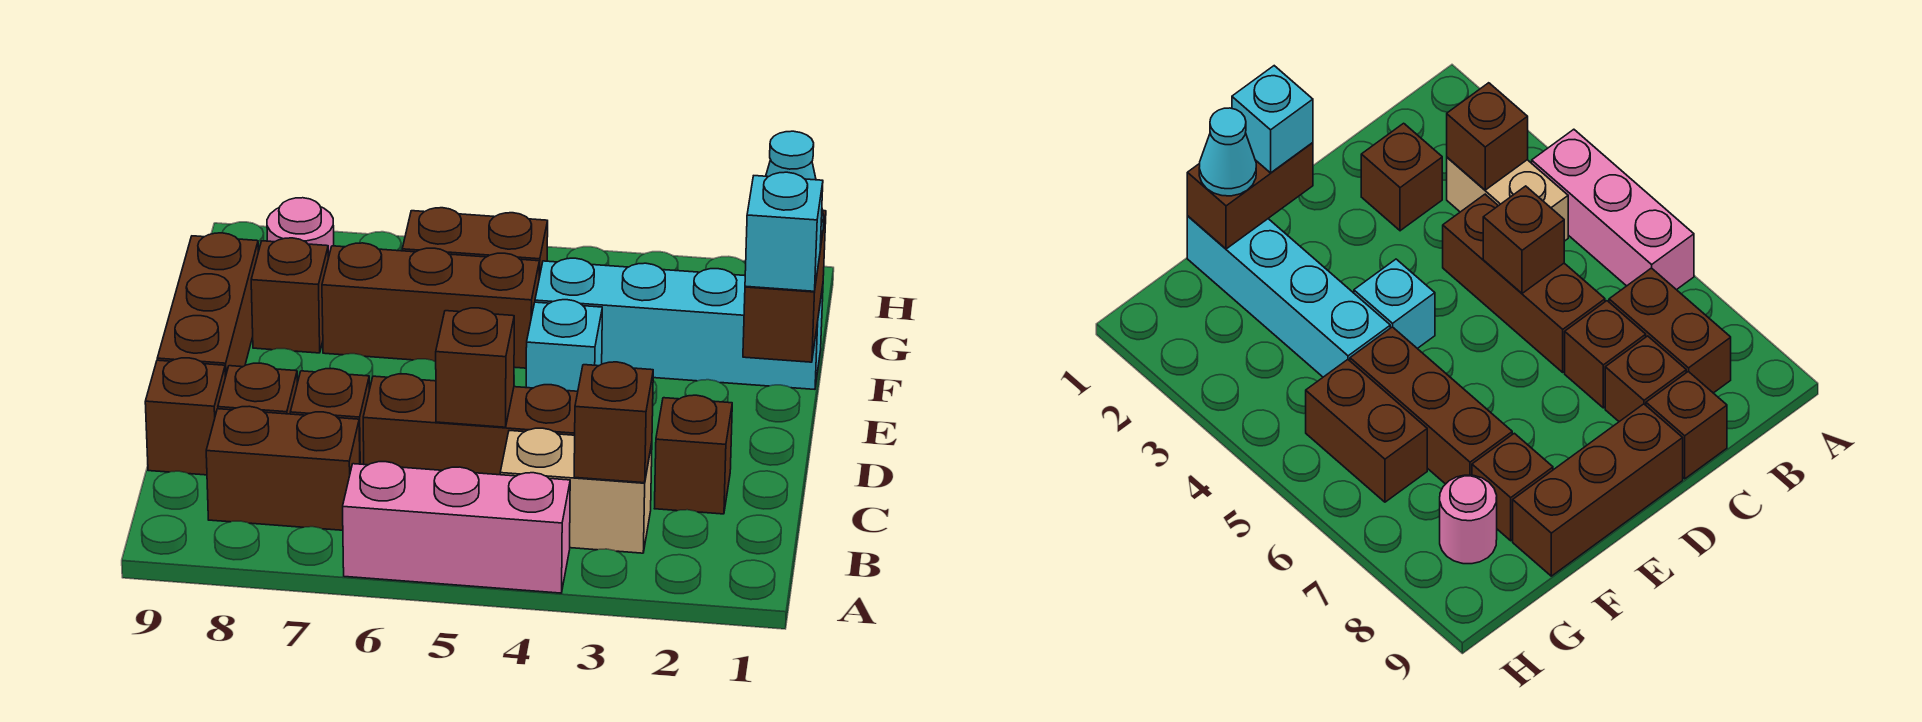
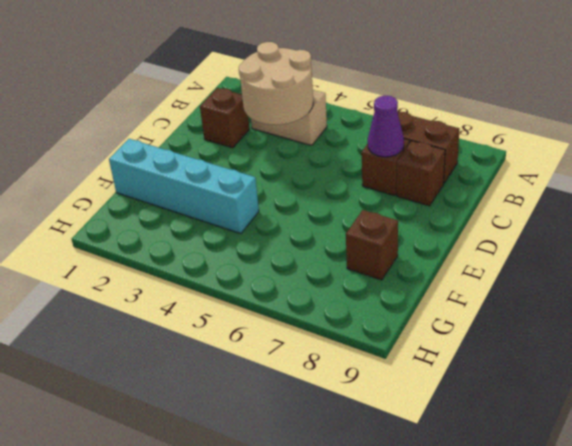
tan 2x2 round brick [239,42,313,125] -> brown 1x1 brick [574,362,653,483]
purple 1x1 cone [368,96,404,157] -> none
none -> pink 1x3 brick [343,462,570,593]
none -> brown 1x3 brick [363,374,578,475]
none -> brown 1x1 brick [145,358,226,475]

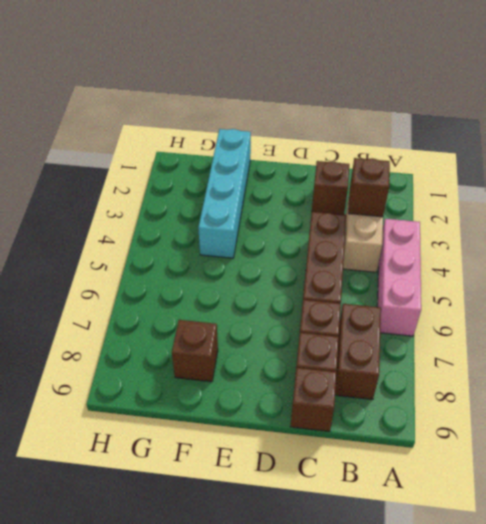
none -> brown 1x3 brick [157,233,258,376]
none -> cyan 1x1 brick [526,300,602,391]
none -> brown 1x3 brick [322,243,539,368]

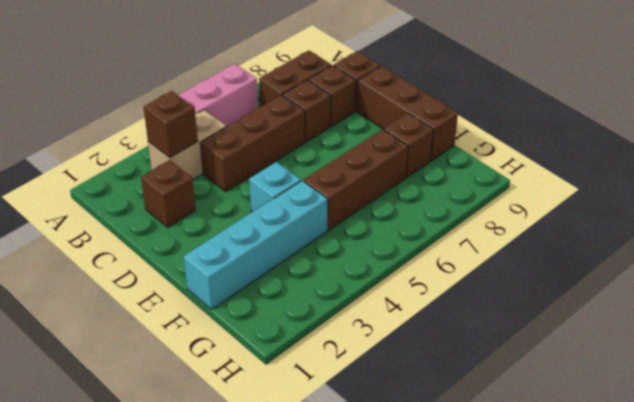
none -> brown 1x2 brick [402,208,548,277]
none -> pink 1x1 round brick [267,198,334,258]
none -> brown 1x1 brick [436,308,514,427]

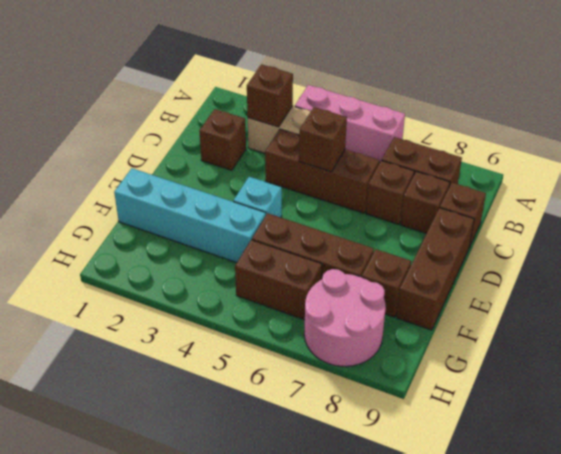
pink 2x2 round brick [304,269,386,367] -> pink 1x1 round brick [267,198,334,258]
none -> brown 1x2 brick [743,211,826,362]
none -> cyan 1x1 brick [745,172,823,291]
none -> cyan 1x1 cone [766,131,824,234]

